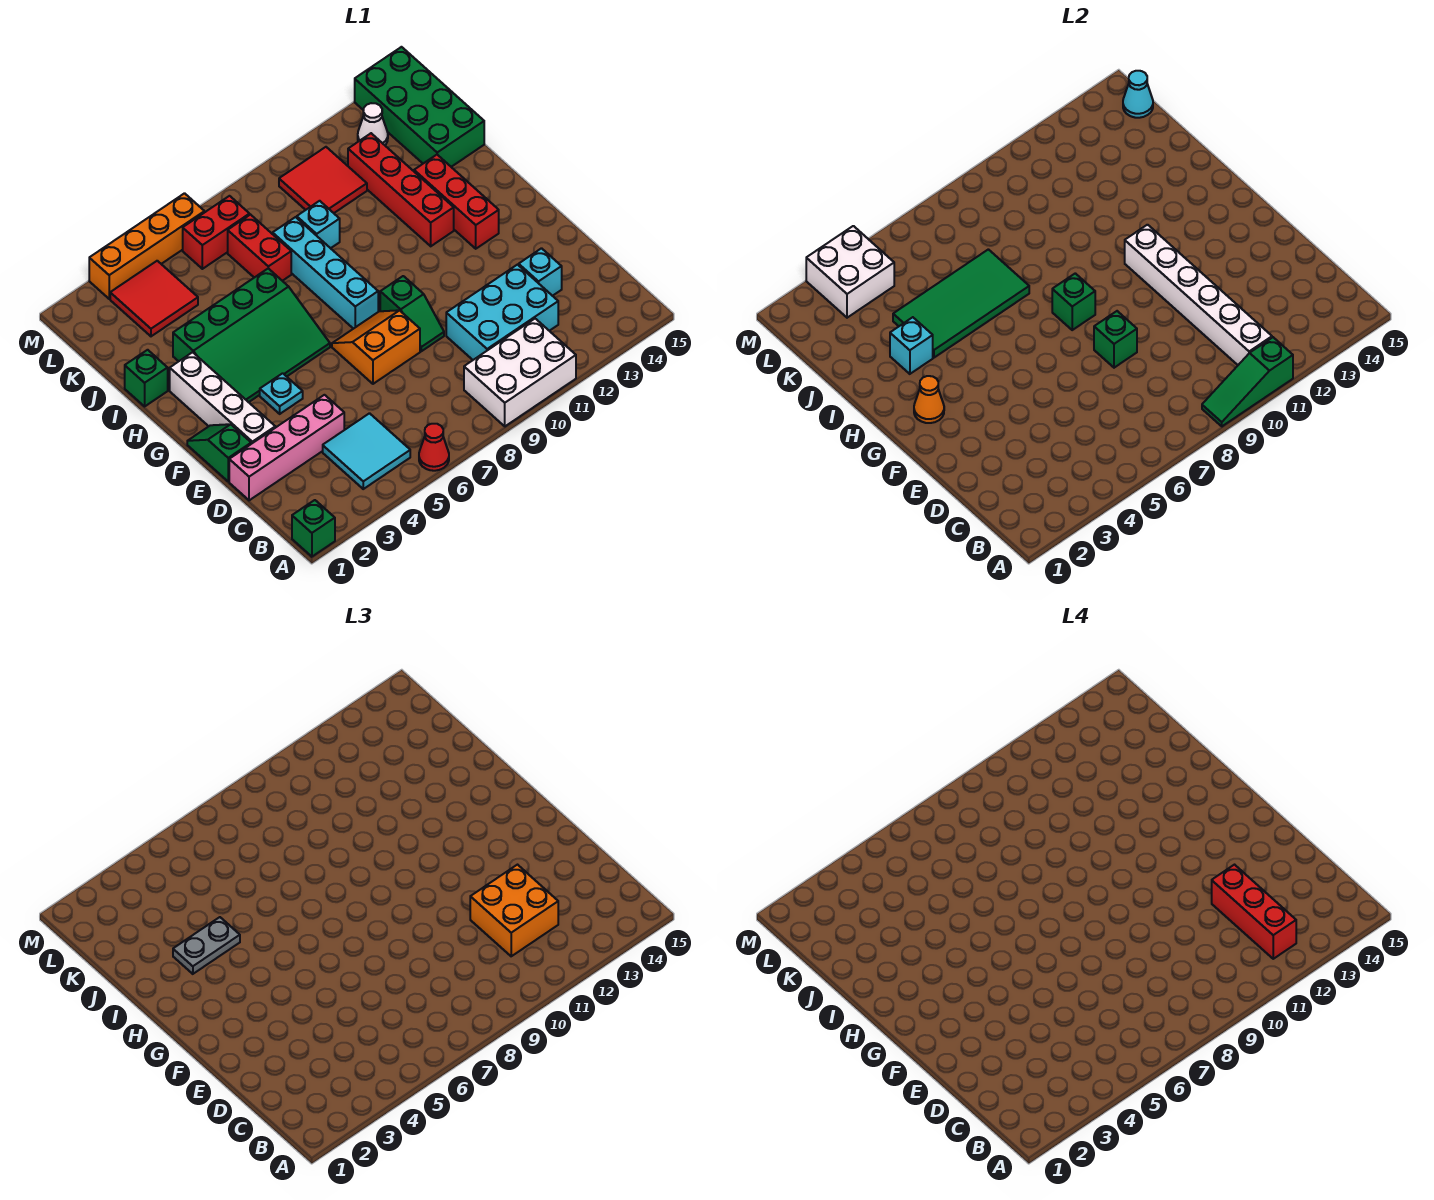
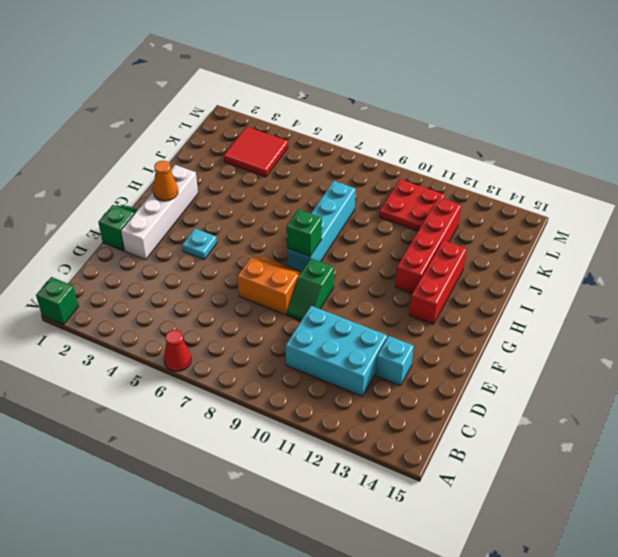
red 2x2 plate [379,179,445,231] -> red 2x2 tile [279,147,367,213]
none -> white 2x3 brick [464,319,576,426]
none -> cyan 2x2 tile [323,413,410,489]
none -> pink 1x4 brick [229,395,344,500]
none -> green 3x4 slope [173,268,330,402]

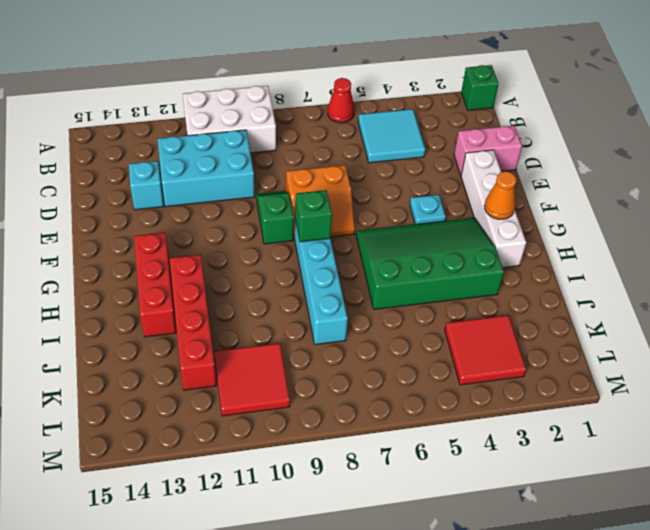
pink 1x2 brick [454,126,522,175] -> pink 1x4 brick [229,395,344,500]
none -> green 1x2 slope [187,424,251,481]
none -> green 1x1 brick [125,350,168,406]
none -> red 1x2 brick [228,215,291,281]
none -> cyan 1x1 brick [297,201,340,248]

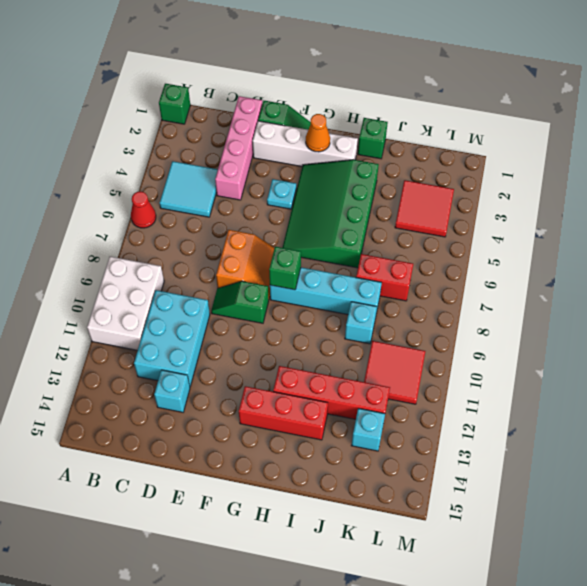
cyan 1x1 brick [351,408,385,451] -> cyan 1x1 brick moved to [890,317,933,374]
none -> green 2x4 brick [355,47,484,167]
none -> red 1x2 brick [183,196,250,269]
none -> white 1x1 cone [358,103,388,145]
none -> orange 1x4 brick [89,193,204,299]

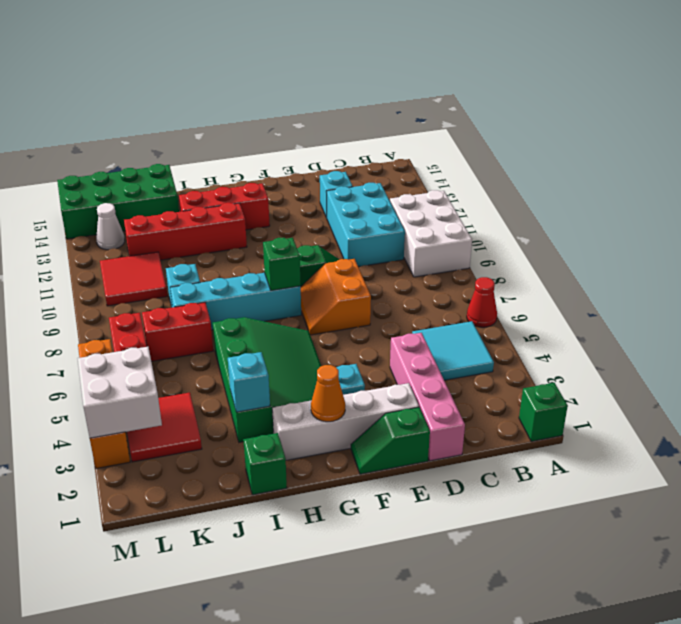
none -> green 1x3 slope [1202,337,1293,426]
none -> white 1x6 brick [1125,225,1272,365]
none -> green 1x1 brick [1094,311,1137,368]
none -> green 2x4 tile [893,249,1029,358]

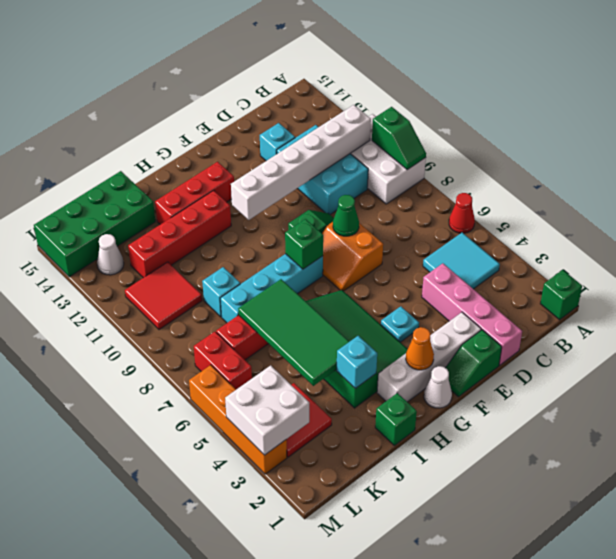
green 1x2 slope [372,107,426,170] -> green 1x3 slope [1202,337,1293,426]
green 1x1 cone [333,195,359,236] -> green 1x1 brick [1094,311,1137,368]
white 1x1 cone [424,366,452,408] -> none
none -> cyan 1x1 cone [1123,71,1153,118]
none -> orange 2x2 brick [470,865,558,956]
none -> grey 1x2 plate [173,917,240,974]
none -> red 1x3 brick [1212,865,1296,959]

